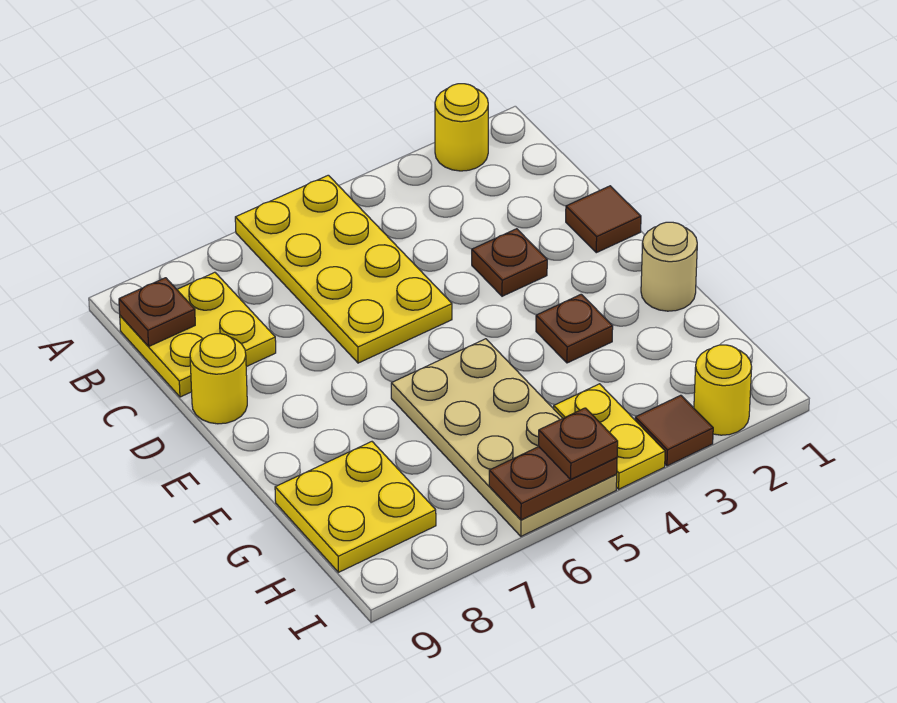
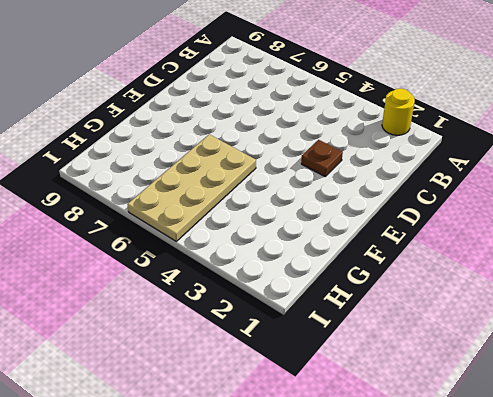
none -> yellow 2x4 plate [235,175,452,363]
none -> yellow 2x2 plate [120,272,276,397]
none -> brown 1x1 tile [566,186,641,253]

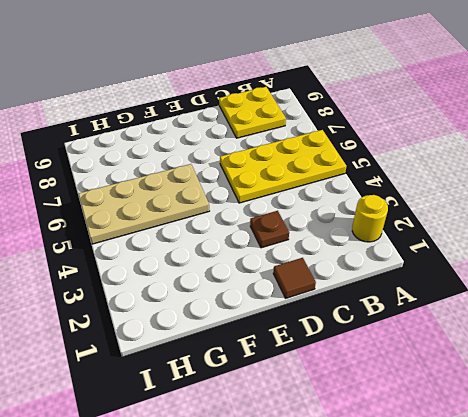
none -> yellow 1x1 round brick [190,334,247,424]
none -> tan 1x1 round brick [641,222,697,311]
none -> brown 1x1 plate [536,294,613,363]

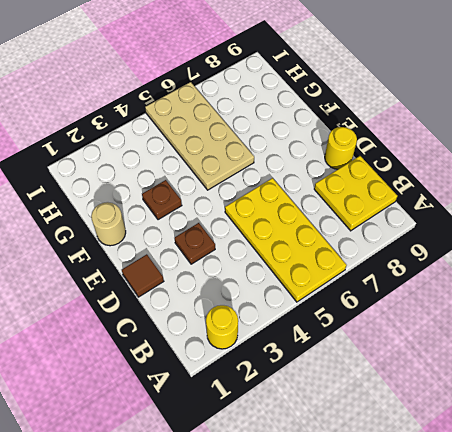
none -> yellow 2x2 plate [275,442,436,572]
none -> yellow 1x2 plate [554,384,665,489]
none -> yellow 1x1 round brick [694,345,752,435]

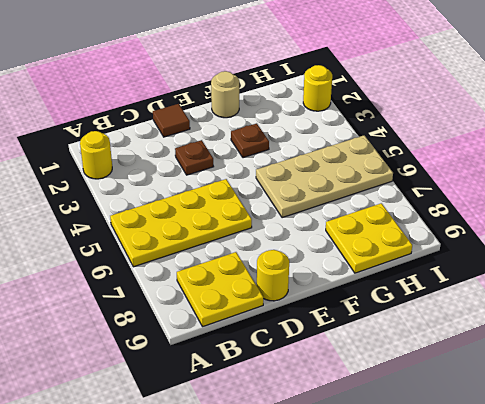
none -> yellow 1x2 plate [554,384,665,489]
none -> brown 1x1 tile [635,395,713,466]
none -> brown 1x1 plate [119,278,195,347]

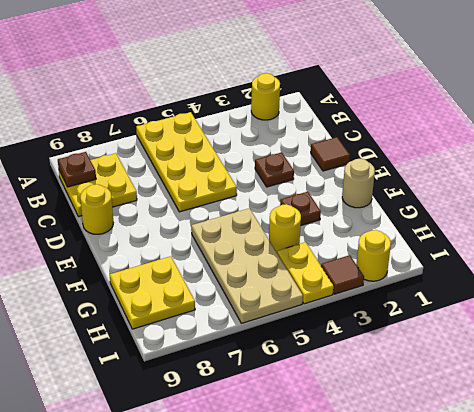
yellow 1x1 round brick [269,204,301,252] -> none
none -> brown 1x2 plate [489,447,617,520]
none -> brown 1x1 plate [539,408,618,479]

